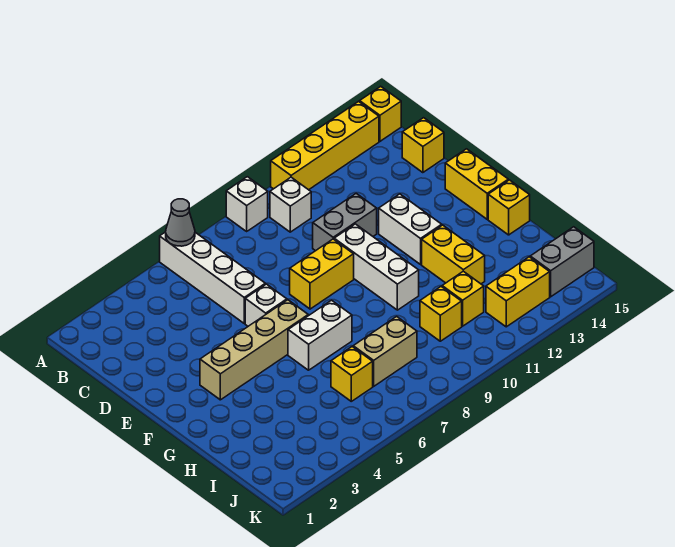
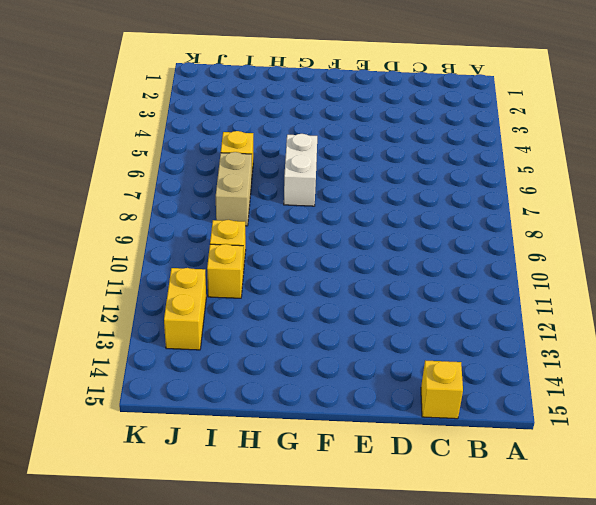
none -> white 1x4 brick [160,232,265,323]
none -> white 1x1 brick [226,177,268,231]
none -> yellow 1x4 brick [271,102,379,190]

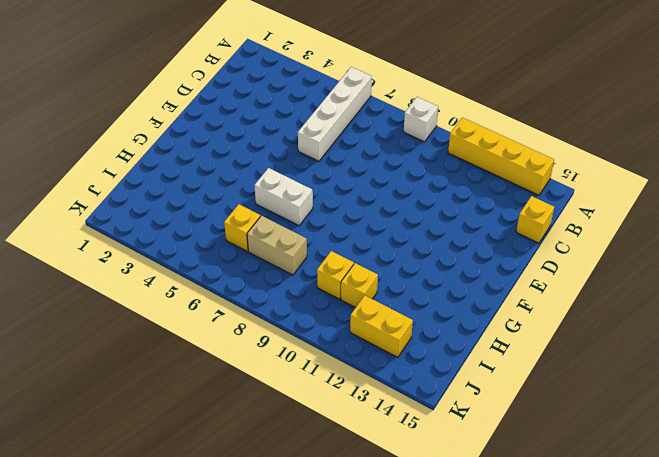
none -> yellow 1x1 brick [360,86,401,141]
none -> white 1x1 brick [270,177,311,232]
none -> grey 1x2 brick [313,193,377,251]

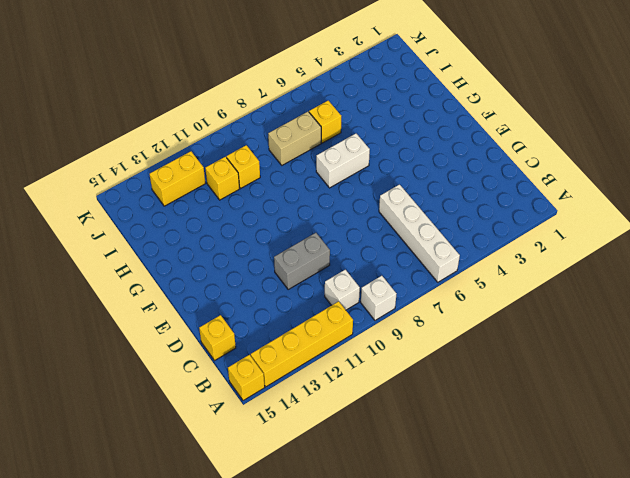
none -> white 1x1 brick [245,284,287,326]
none -> yellow 1x2 brick [290,239,354,309]
none -> white 1x3 brick [334,224,419,310]

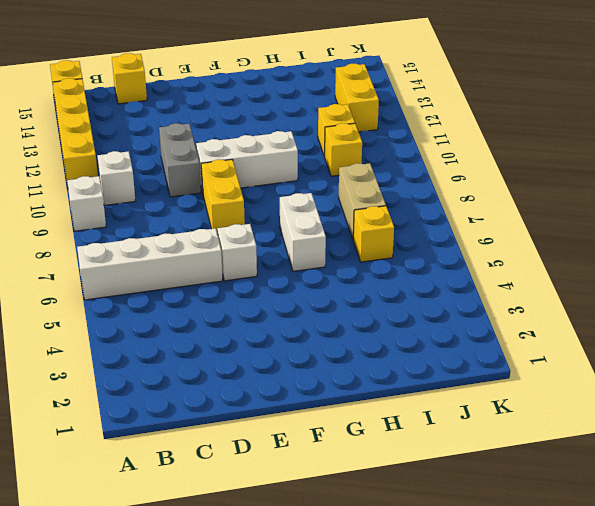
none -> white 1x2 brick [379,194,442,264]
none -> yellow 1x2 brick [445,149,508,219]
none -> tan 1x4 brick [200,300,308,400]

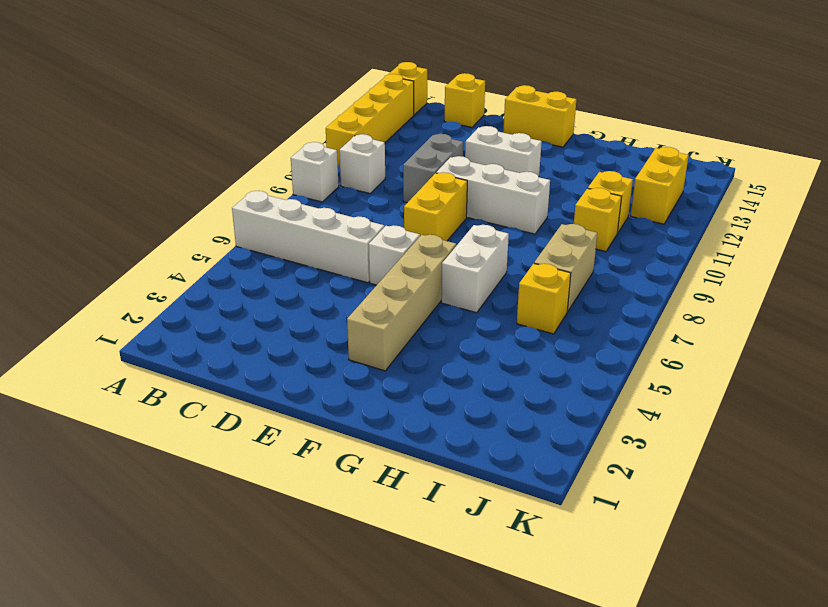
none -> yellow 1x2 brick [422,225,485,284]
none -> yellow 1x1 brick [488,180,530,235]
none -> grey 1x2 brick [530,227,594,297]

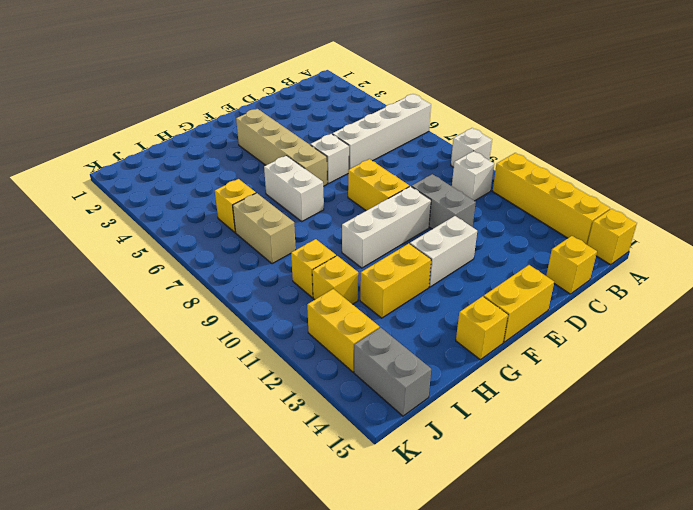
none -> grey 1x1 cone [166,199,195,246]

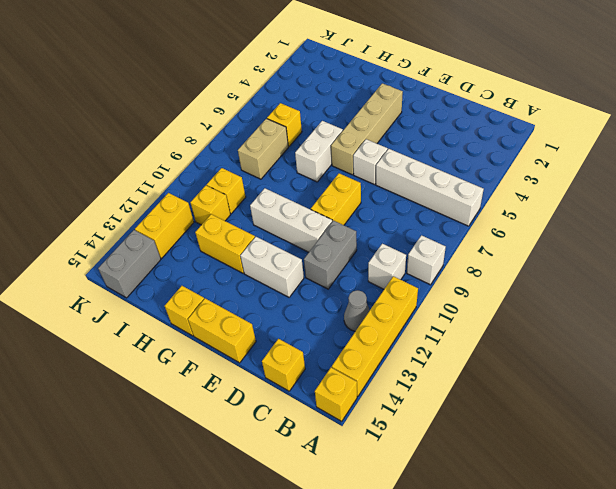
grey 1x1 cone [344,290,370,331] -> grey 1x1 cone moved to [166,199,195,246]

